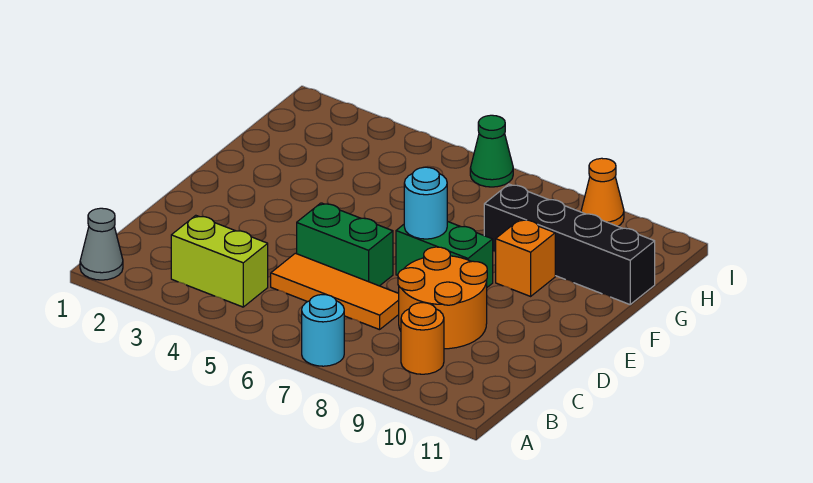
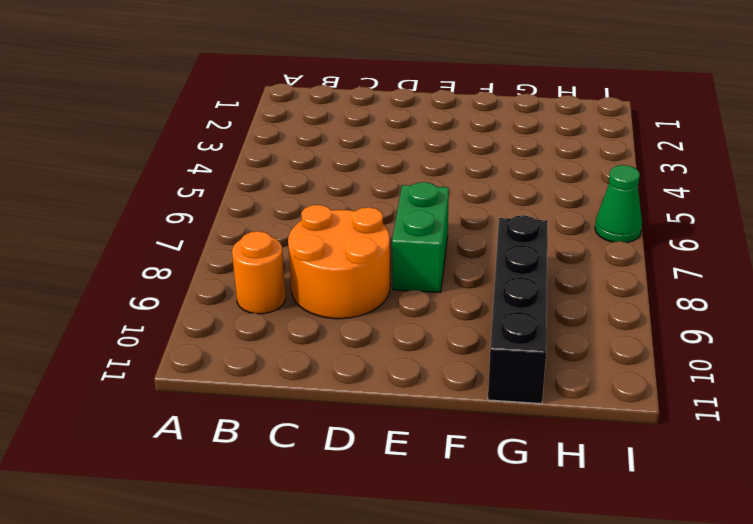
none -> grey 1x1 cone [80,208,123,280]
none -> cyan 1x1 round brick [302,295,344,366]
none -> lime 1x2 brick [171,215,268,307]

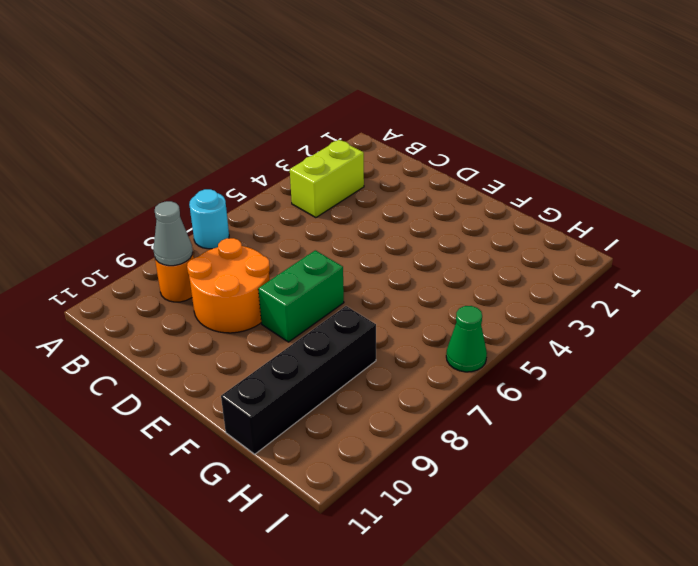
grey 1x1 cone [153,201,193,266] -> grey 1x1 cone moved to [80,208,123,280]
none -> orange 1x3 tile [271,253,399,330]
none -> green 1x2 brick [297,203,393,286]
none -> orange 1x1 brick [496,219,555,296]

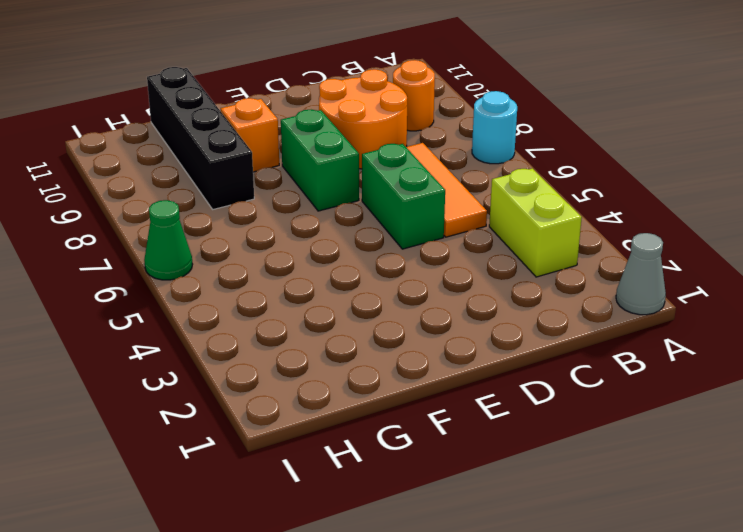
none -> orange 1x1 cone [581,158,624,226]
none -> cyan 1x1 round brick [404,167,447,239]

